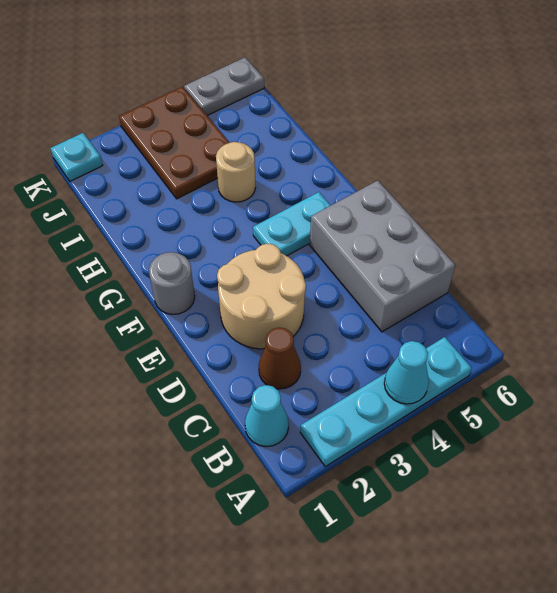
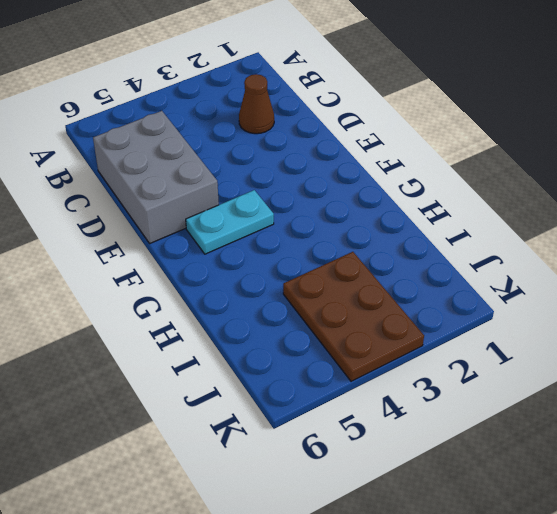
none -> cyan 1x4 plate [300,337,472,467]
none -> cyan 1x1 cone [245,385,289,447]
none -> tan 2x2 round brick [217,244,306,349]

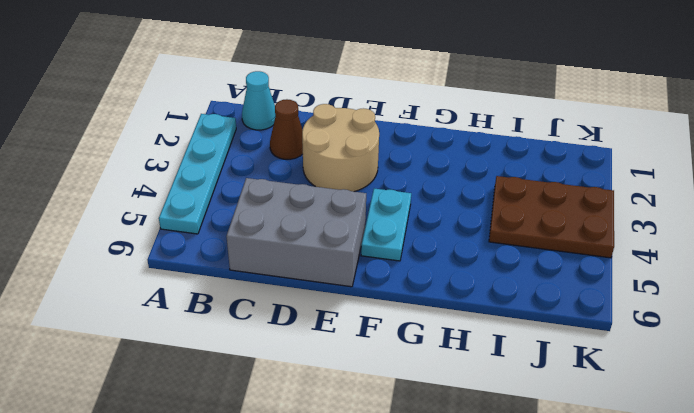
none -> grey 1x1 round brick [149,252,195,314]
none -> tan 1x1 round brick [216,142,255,202]
none -> cyan 1x1 plate [51,133,103,181]

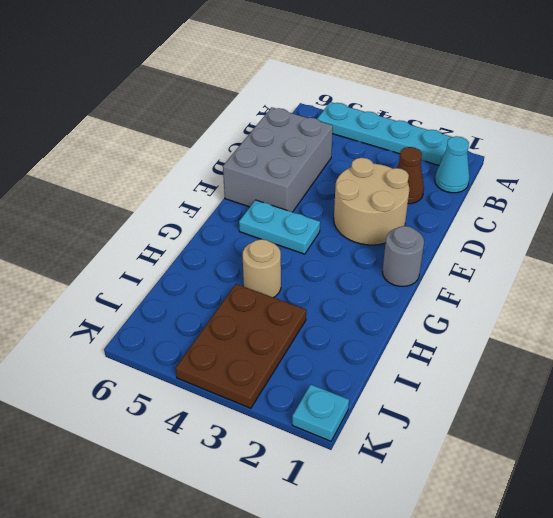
none -> grey 1x2 plate [184,57,264,116]
none -> cyan 1x1 cone [384,341,429,404]

